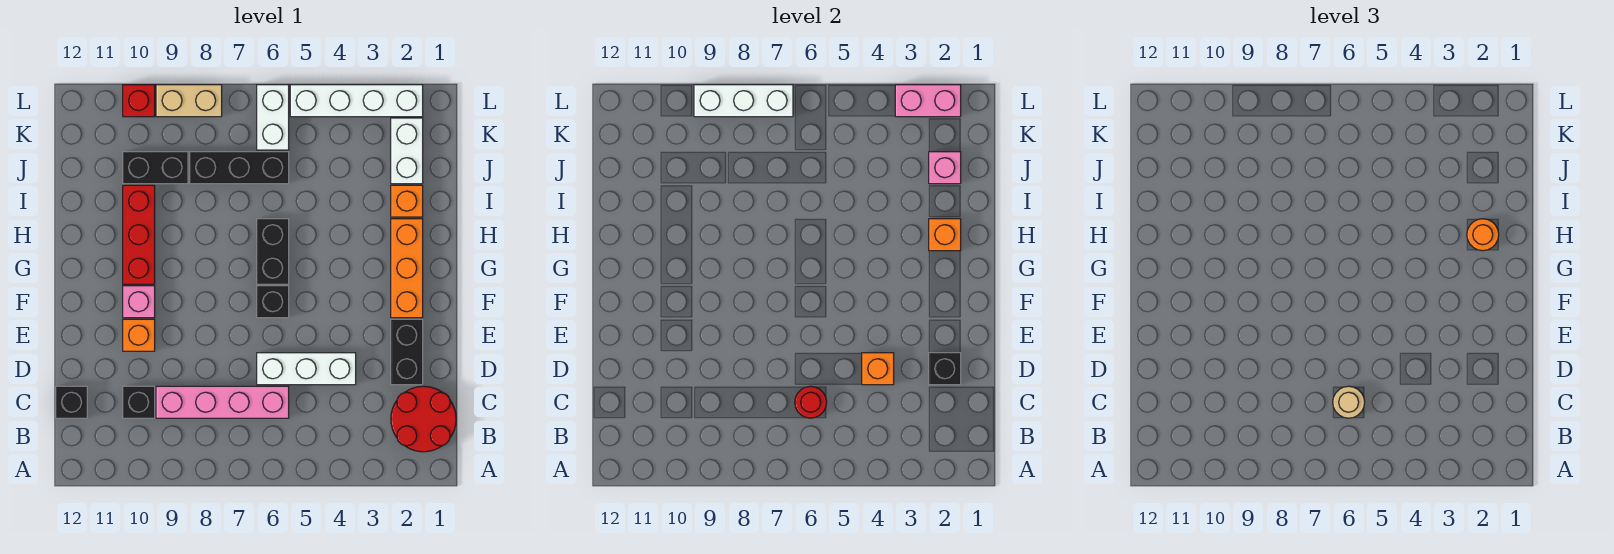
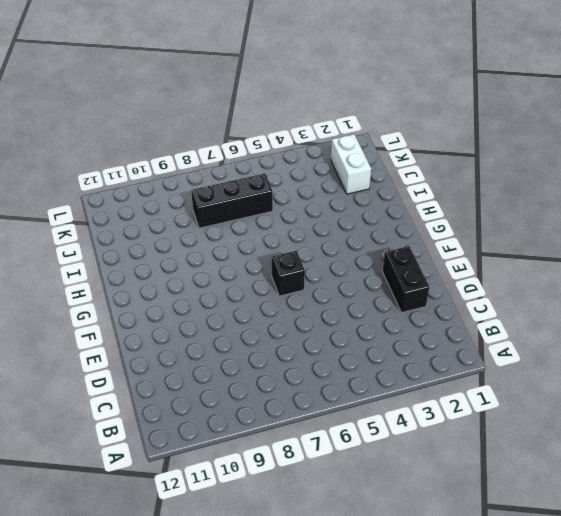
none -> red 2x2 round brick [391,386,456,452]
none -> pink 1x4 brick [156,386,289,418]
none -> black 1x1 brick [123,386,155,418]

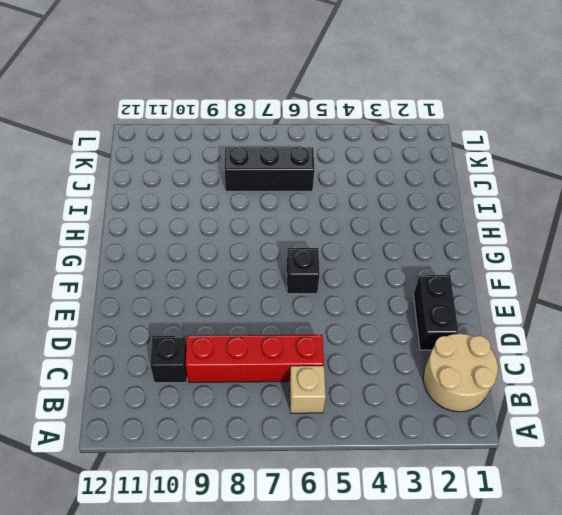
tan 2x2 round brick [423,334,498,412] -> red 2x2 round brick [391,386,456,452]
tan 1x1 brick [290,366,326,413] -> none
red 1x4 brick [186,335,324,382] -> pink 1x4 brick [156,386,289,418]
none -> black 1x1 brick [56,386,87,418]
none -> white 1x3 brick [257,353,356,385]
none -> orange 1x1 brick [123,319,155,351]

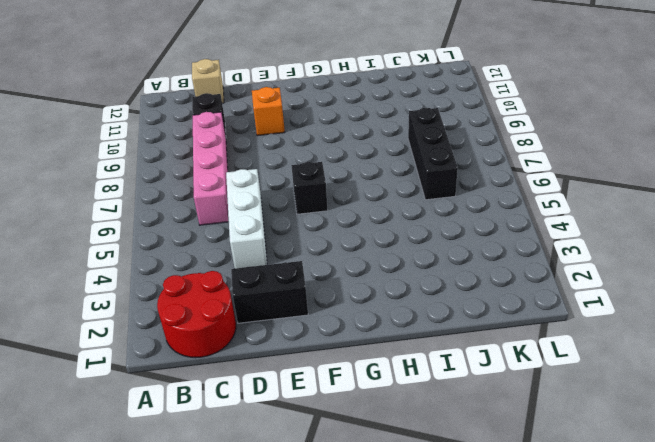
tan 1x1 brick [192,59,224,103] -> black 1x1 brick [56,386,87,418]
none -> orange 1x3 brick [391,219,423,318]
none -> pink 1x1 brick [123,286,155,318]
none -> black 1x2 brick [257,219,289,284]

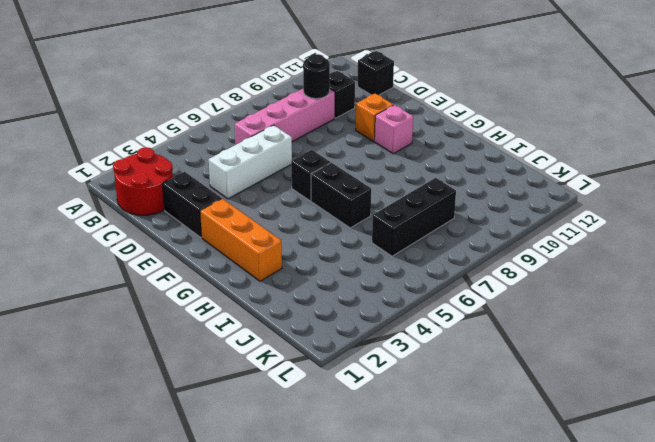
black 1x1 round brick [303,54,330,99] -> none
none -> red 1x3 brick [123,185,155,284]
none -> orange 1x1 brick [391,185,423,217]
none -> white 1x2 brick [391,118,423,184]

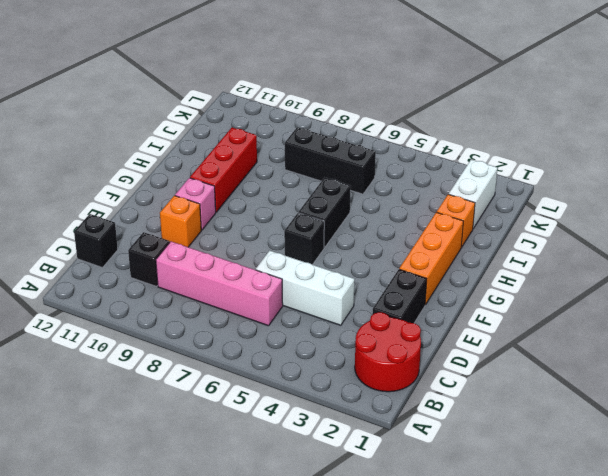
none -> black 1x2 brick [123,152,188,184]
none -> white 1x2 brick [257,85,289,150]
none -> white 1x4 brick [290,85,423,117]

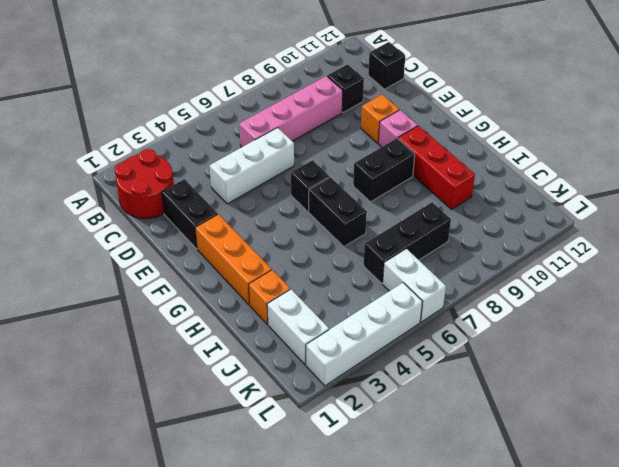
black 1x2 brick [353,138,415,202] -> black 1x2 brick moved to [123,152,188,184]
none -> tan 1x2 brick [156,85,222,117]
none -> red 1x1 brick [123,85,155,117]
none -> red 1x1 round brick [795,386,827,418]

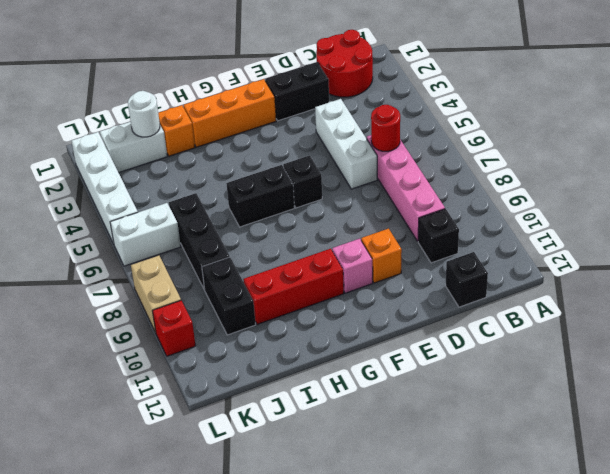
white 1x1 round brick [128,91,160,137] -> pink 1x1 brick [929,152,961,184]
none -> black 1x1 brick [929,353,961,385]
none -> orange 1x1 brick [862,353,894,385]
none -> orange 1x1 brick [929,219,961,251]

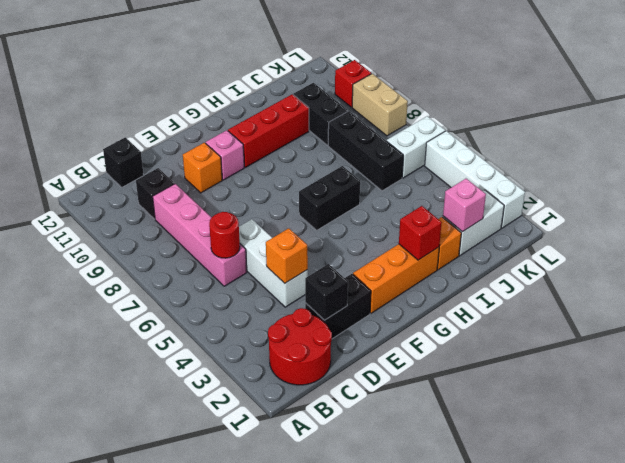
red 1x1 brick [399,206,442,260] -> orange 1x1 brick [929,219,961,251]
none -> black 1x1 brick [257,286,289,318]
none -> pink 1x2 brick [895,85,961,117]
none -> white 1x3 brick [694,85,793,117]

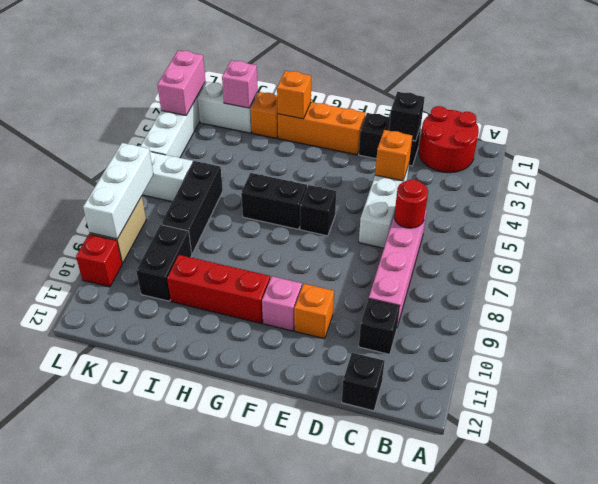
none -> tan 1x1 round brick [1333,386,1365,418]
none -> orange 1x1 round brick [1467,219,1499,251]

